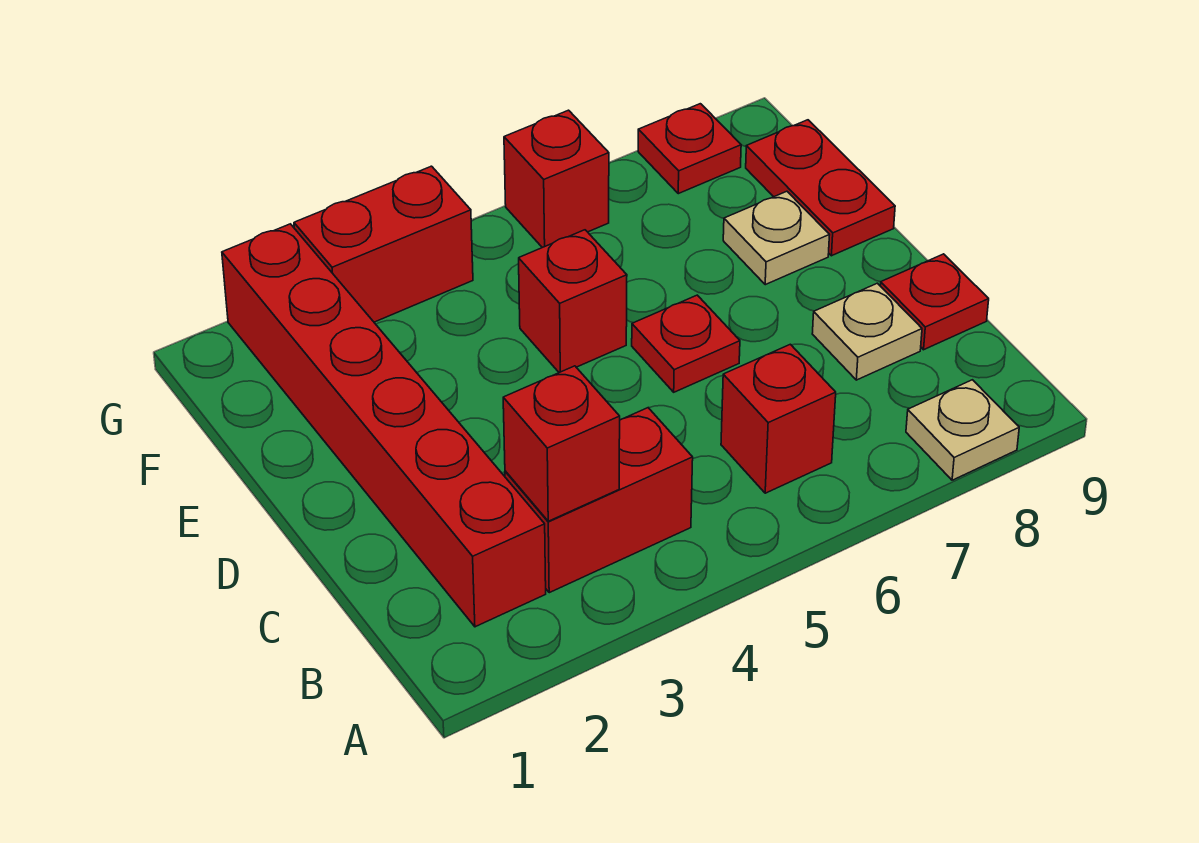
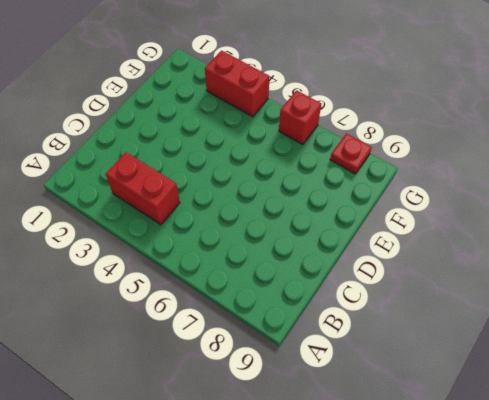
none -> tan 1x1 plate [906,380,1019,480]
none -> red 1x6 brick [222,224,546,627]
none -> red 1x1 brick [721,344,836,493]

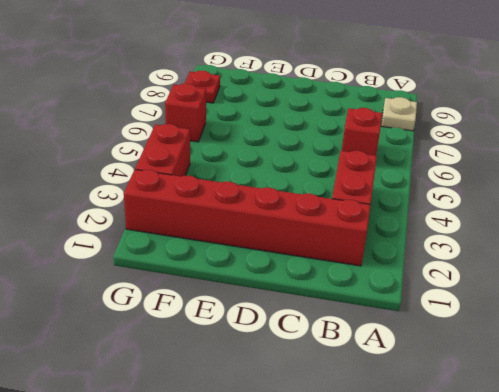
none -> tan 1x1 plate [812,283,922,380]
none -> red 1x1 plate [880,254,989,350]
none -> red 1x1 plate [632,295,740,392]

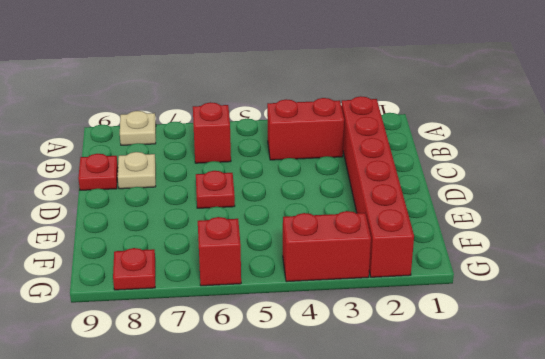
none -> red 1x1 brick [519,230,627,373]
none -> tan 1x1 plate [723,191,829,285]
none -> red 1x2 plate [746,120,895,256]

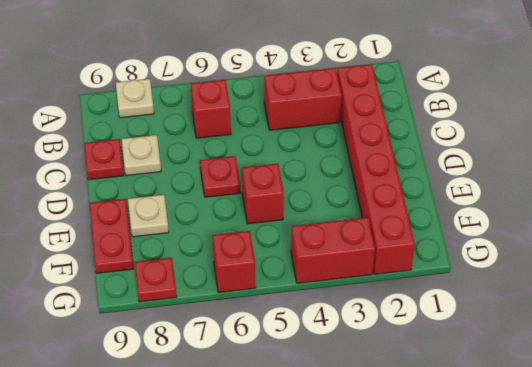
none -> red 1x1 brick [503,366,620,521]

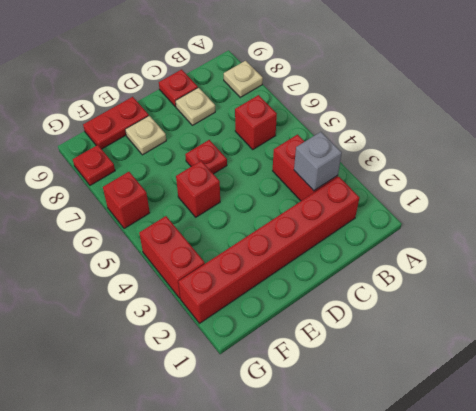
grey 1x1 brick [294,132,342,191] -> red 1x1 brick [503,366,620,521]

